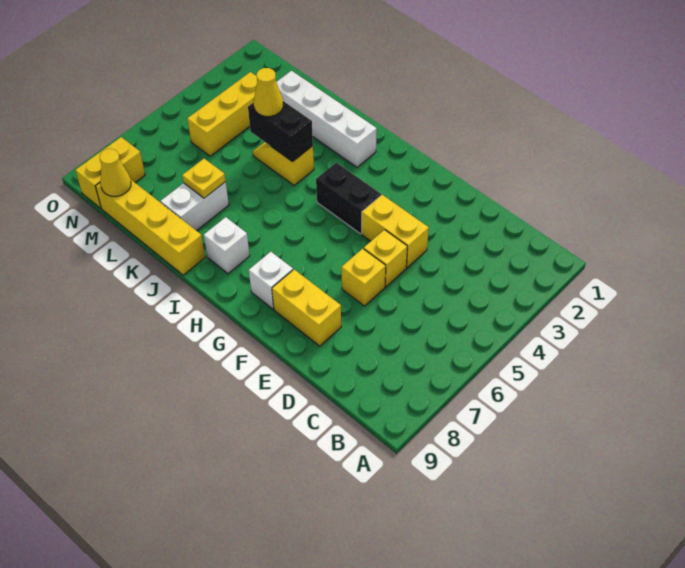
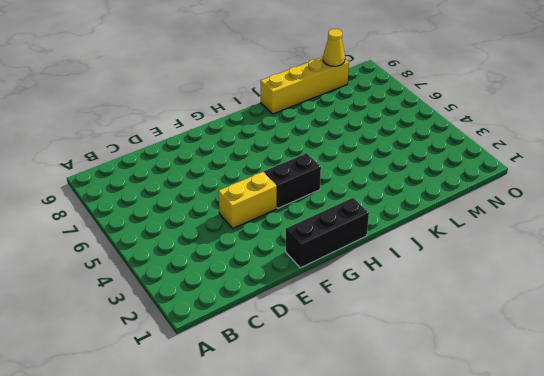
black 1x3 brick [285,198,369,268] -> none
none -> yellow 1x1 brick [364,230,407,287]
none -> yellow 1x1 brick [342,249,386,306]
none -> yellow 1x2 brick [272,270,341,346]

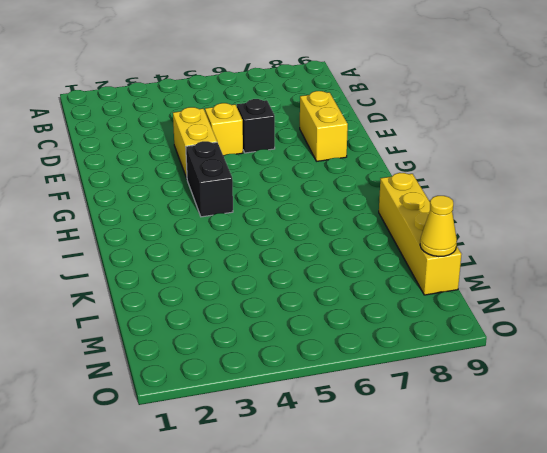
black 1x1 brick [237,99,275,153] -> yellow 1x1 brick [342,249,386,306]
none -> white 1x1 brick [249,252,293,309]
none -> white 1x4 brick [277,71,377,167]
none -> white 1x1 brick [204,217,250,274]

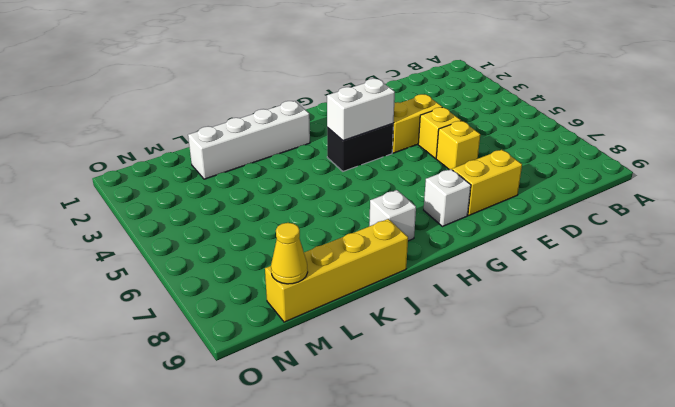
white 1x2 brick [327,79,395,141] -> white 1x2 brick turned to [161,182,229,231]
none -> yellow 1x2 slope [253,142,314,186]
none -> yellow 1x3 brick [187,72,257,156]
none -> yellow 1x2 brick [75,137,145,208]

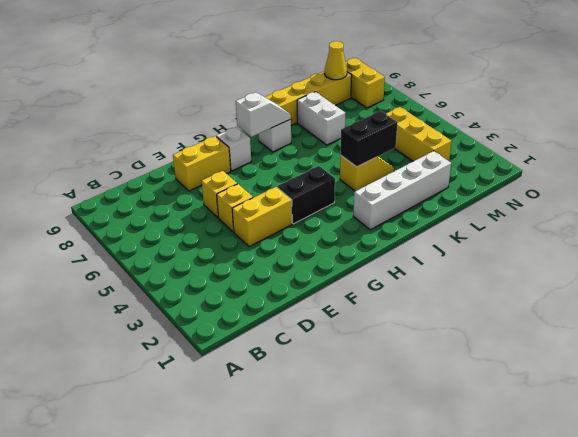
white 1x2 slope [236,92,291,137] -> none
none -> yellow 1x1 plate [182,159,226,198]
none -> yellow 1x1 cone [254,68,283,116]

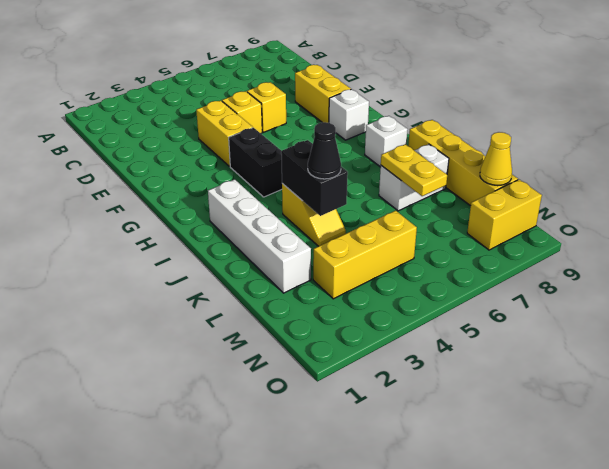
black 1x1 cone [308,122,341,179] -> yellow 1x1 cone [254,68,283,116]
yellow 1x2 plate [381,144,447,196] -> yellow 1x1 plate [182,159,226,198]

